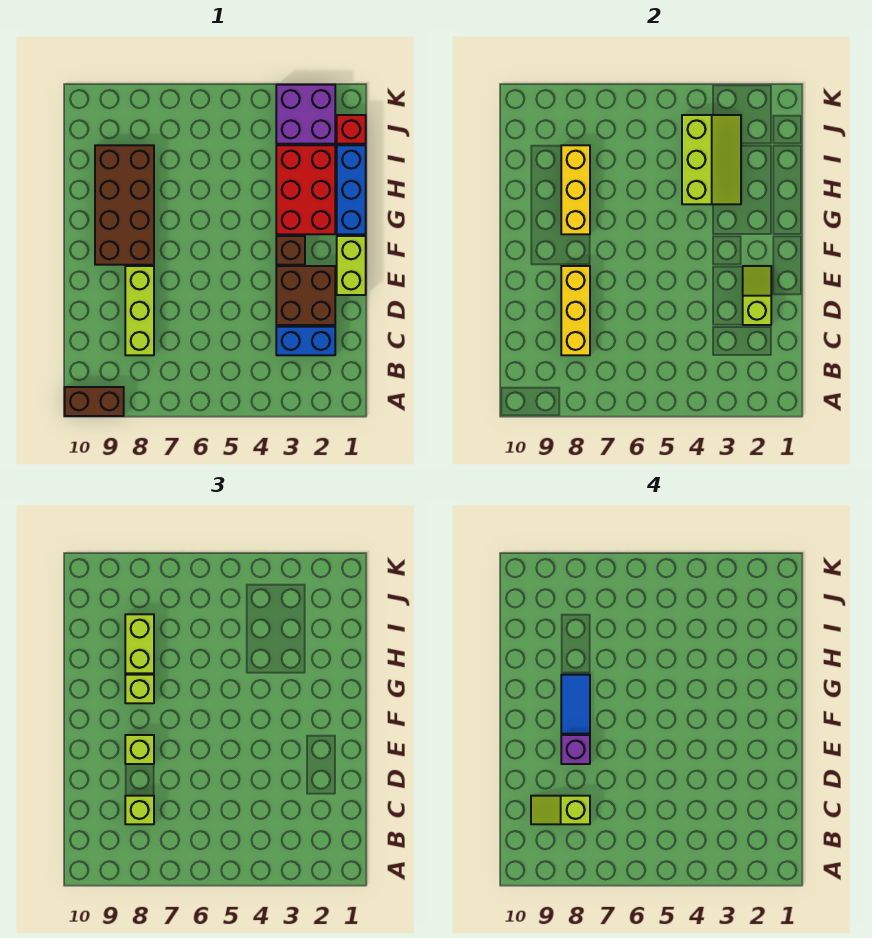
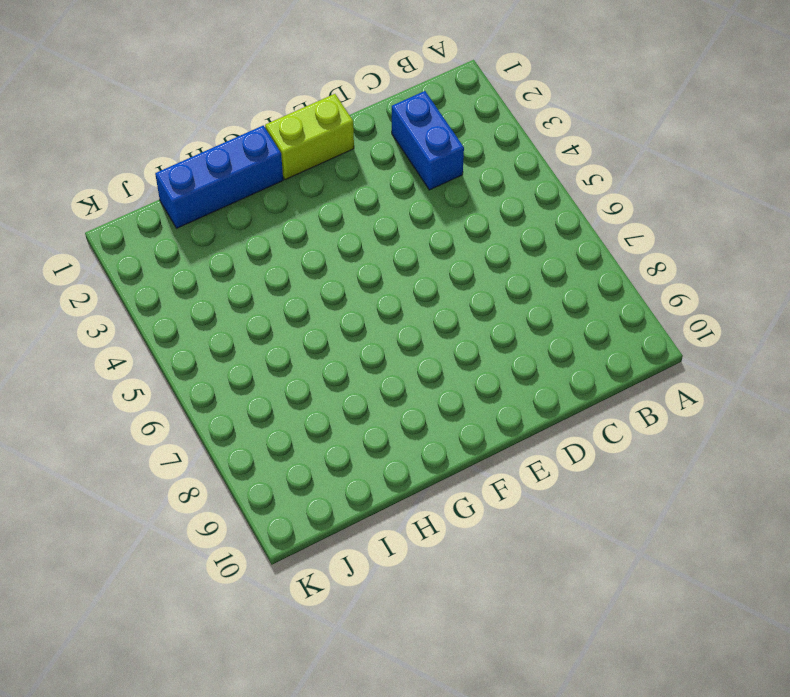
none -> brown 1x2 brick [65,387,124,416]
none -> lime 1x3 brick [125,266,154,355]
none -> brown 2x2 brick [276,266,335,325]

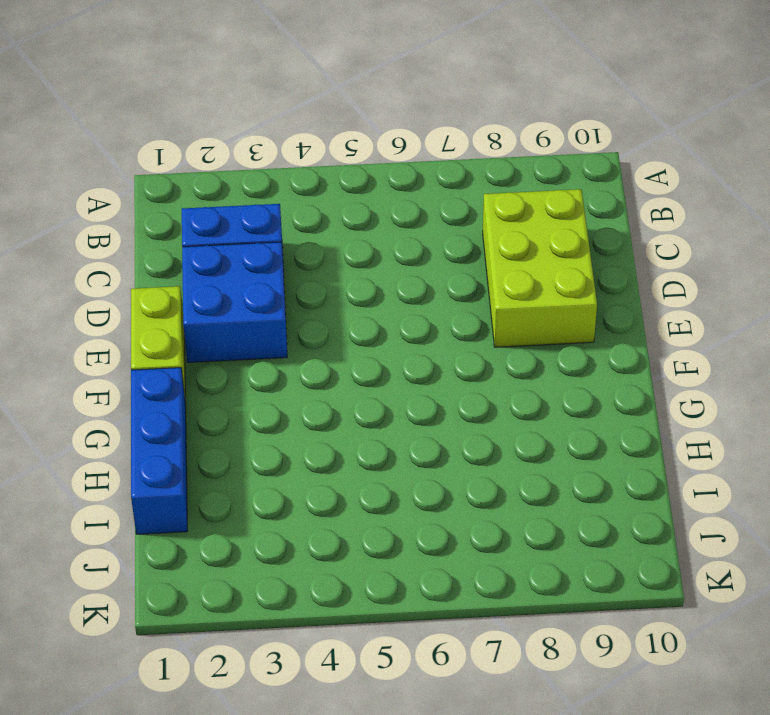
lime 2x3 brick [483,189,597,347] -> lime 1x3 brick [125,266,154,355]
blue 2x2 brick [182,242,287,363] -> brown 2x2 brick [276,266,335,325]
none -> brown 1x2 brick [65,387,124,416]
none -> brown 1x1 brick [276,236,305,265]
none -> brown 2x4 brick [95,145,154,265]

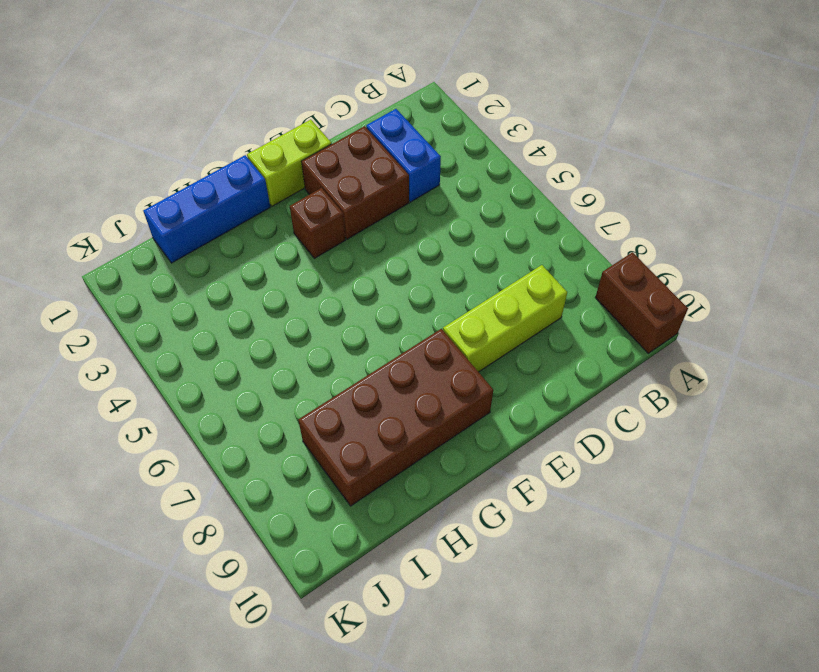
none -> red 2x3 brick [276,145,335,234]
none -> red 1x1 brick [337,115,366,144]
none -> purple 2x2 brick [276,85,335,144]

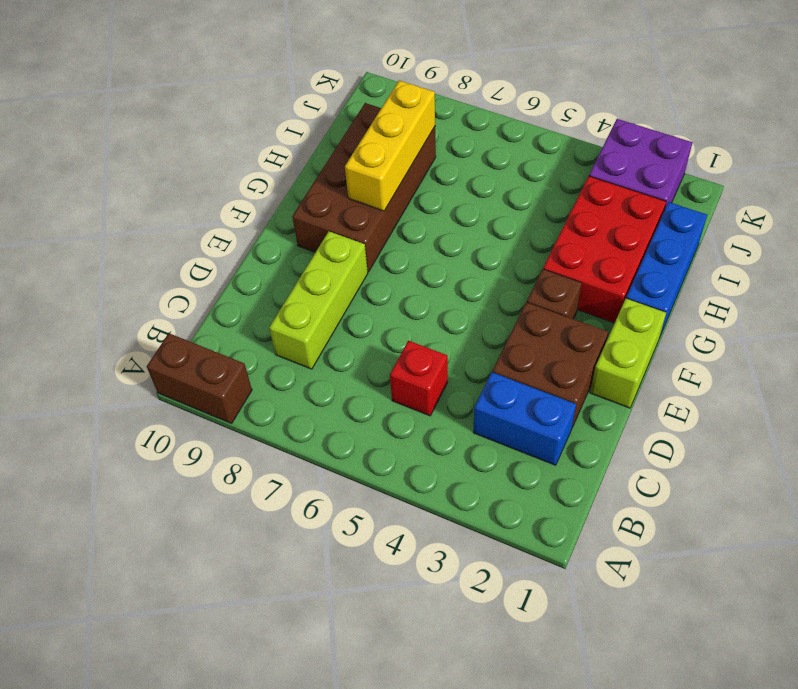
red 1x1 brick [390,341,448,416] -> red 1x1 brick moved to [337,115,366,144]
none -> yellow 1x3 brick [561,266,590,355]
none -> lime 1x2 slope [743,266,771,325]
none -> lime 2x3 slope [682,115,741,204]

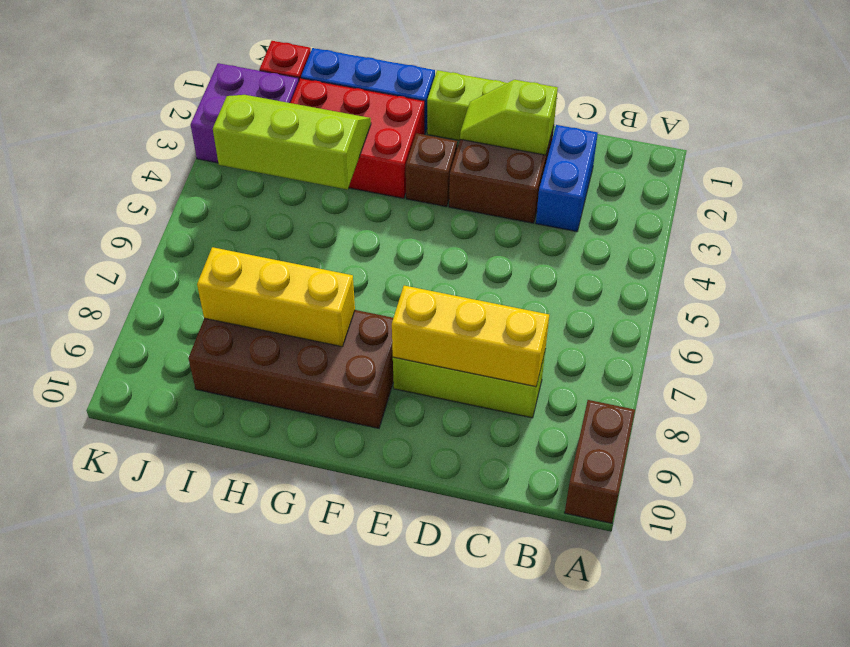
none -> lime 1x1 brick [125,796,154,824]
none -> lime 1x1 brick [125,735,154,764]
none -> lime 1x1 brick [125,675,154,703]

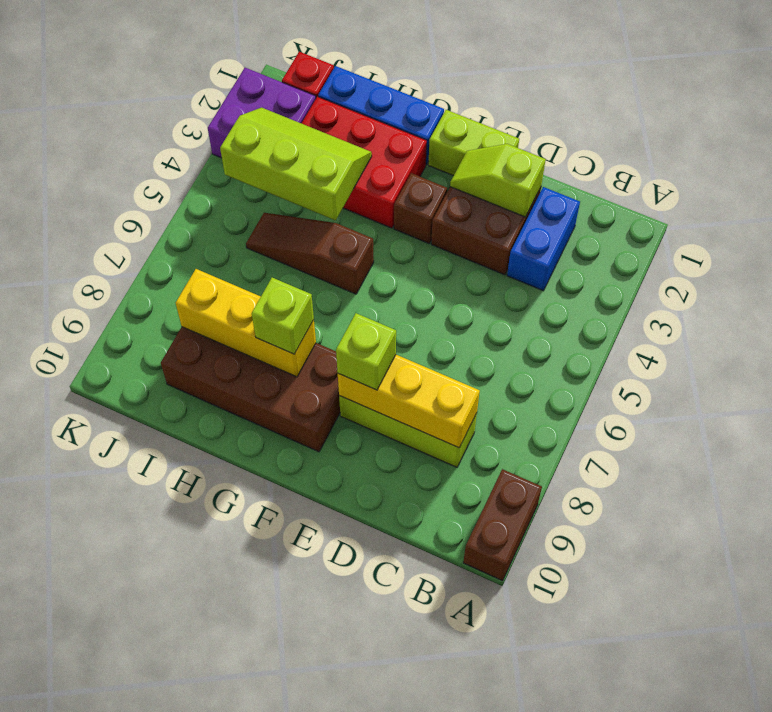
brown 1x3 slope [246,213,374,294] -> none
none -> lime 1x1 brick [125,796,154,824]
none -> lime 1x2 brick [125,614,154,673]
none -> lime 1x2 slope [531,796,590,824]

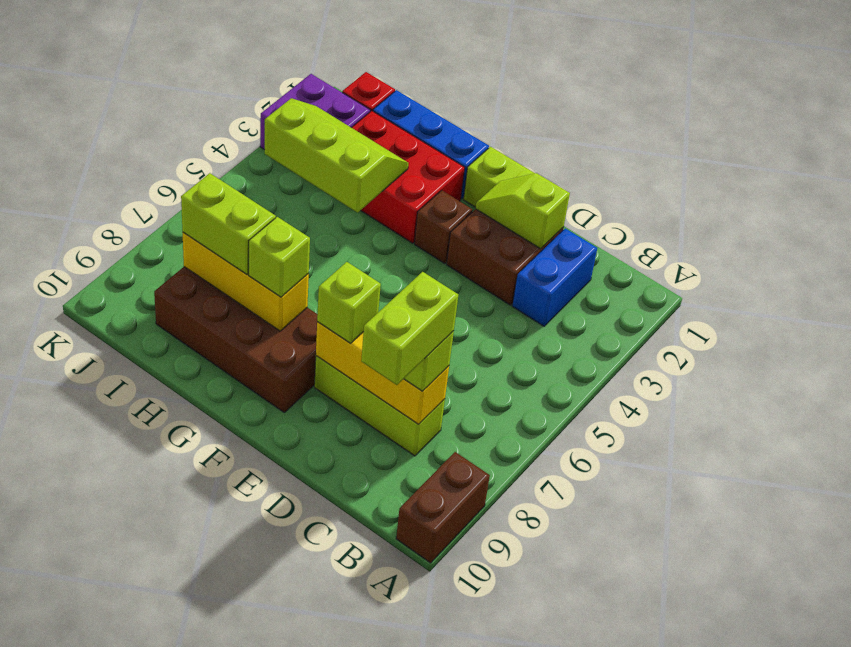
lime 1x2 brick [361,272,458,385] -> lime 1x2 slope [531,796,590,824]
none -> purple 1x1 brick [561,735,590,764]
none -> blue 1x2 tile [561,675,590,734]

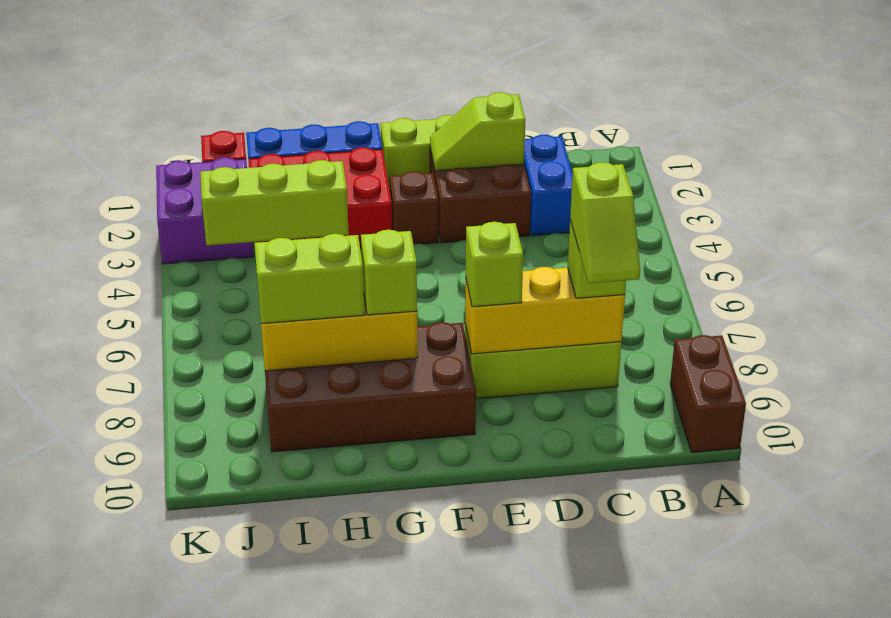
none -> purple 1x1 brick [561,735,590,764]
none -> blue 1x2 tile [561,675,590,734]

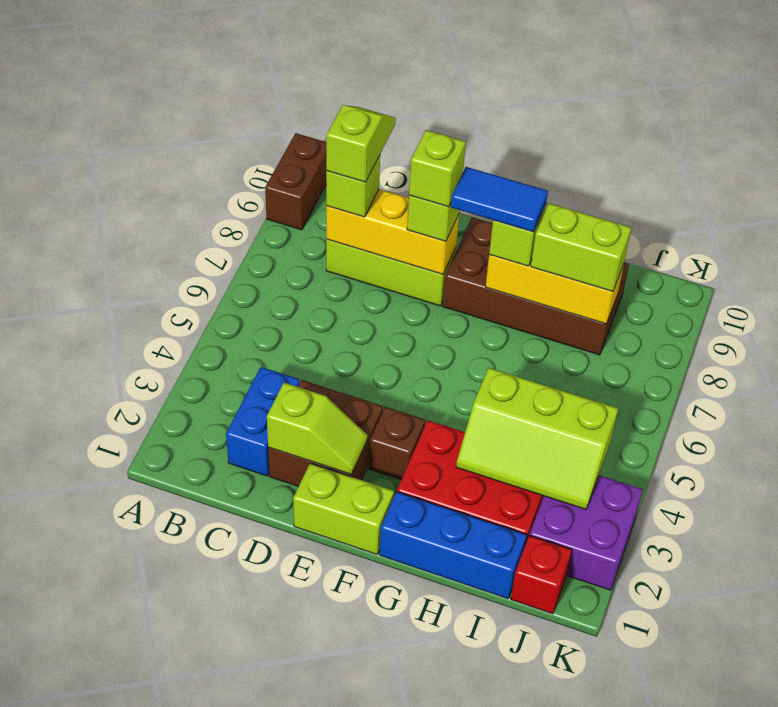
lime 1x1 brick [409,130,466,207] -> purple 1x1 brick [561,735,590,764]

